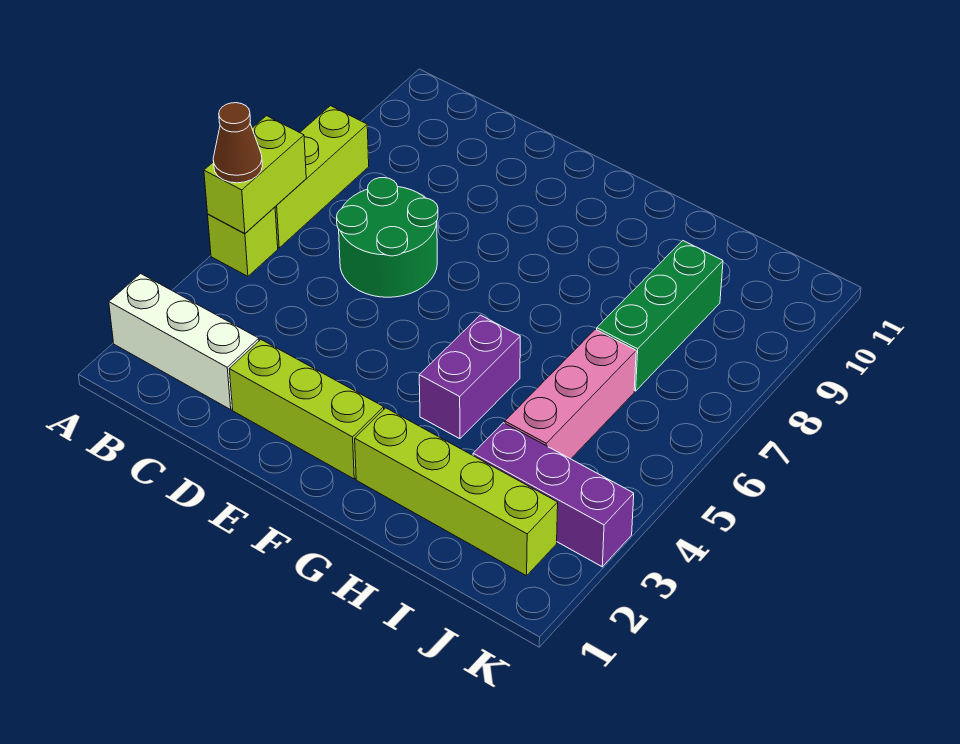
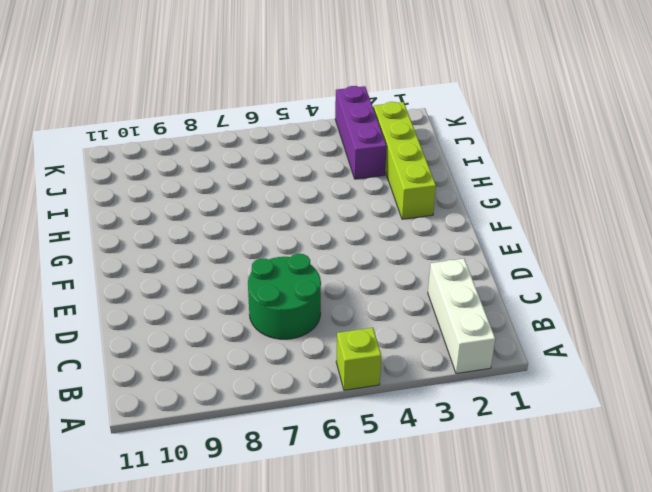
none -> lime 1x3 brick [275,106,369,248]
none -> lime 1x3 brick [229,340,384,479]
none -> purple 1x2 brick [419,315,520,439]

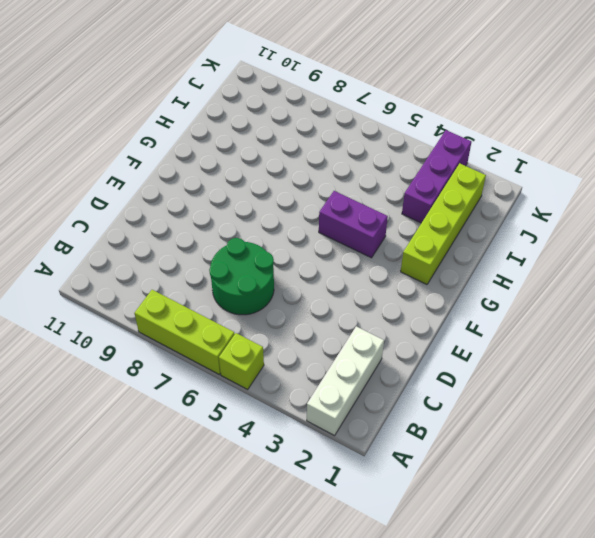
none -> lime 1x3 brick [229,340,384,479]
none -> pink 1x3 brick [505,329,636,459]
none -> green 1x3 brick [597,241,723,391]

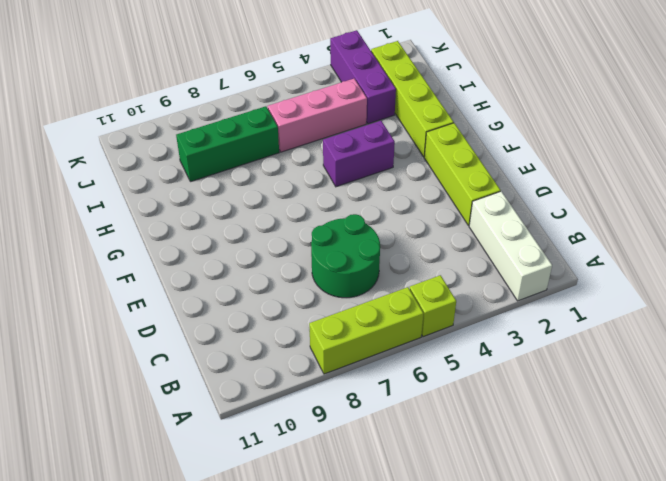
none -> lime 1x2 brick [204,116,306,234]
none -> brown 1x1 cone [213,103,262,183]

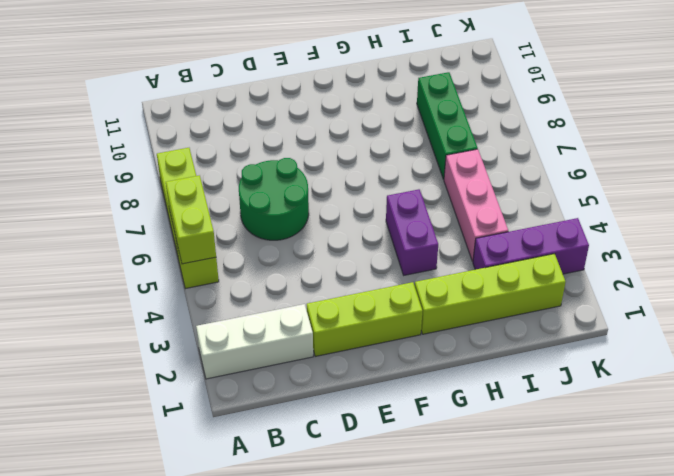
none -> brown 1x1 cone [213,103,262,183]

